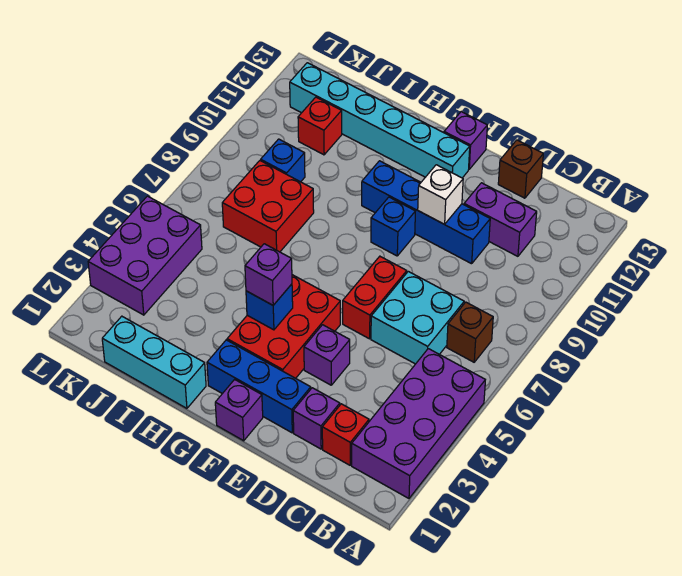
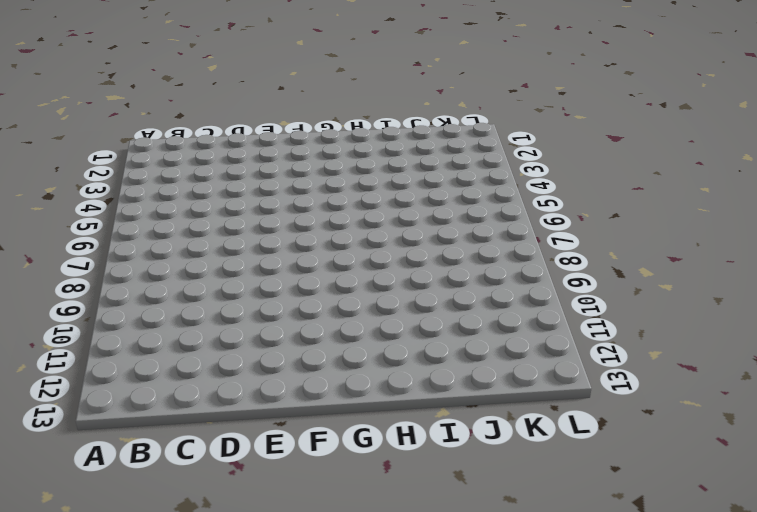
none -> purple 2x4 brick [352,349,485,498]
none -> brown 1x1 brick [447,302,493,362]
none -> red 1x1 brick [322,404,369,465]

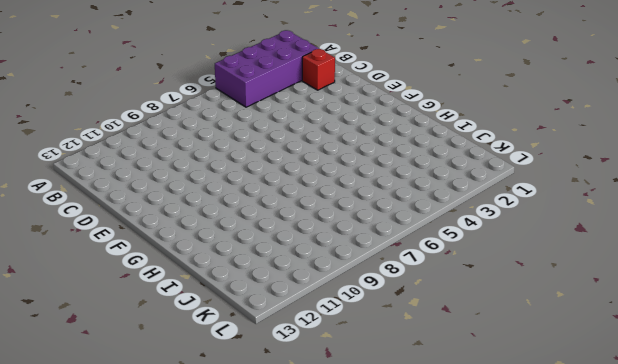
none -> brown 1x1 brick [447,302,493,362]
none -> cyan 2x2 brick [371,271,464,364]
none -> purple 1x2 brick [464,183,537,256]

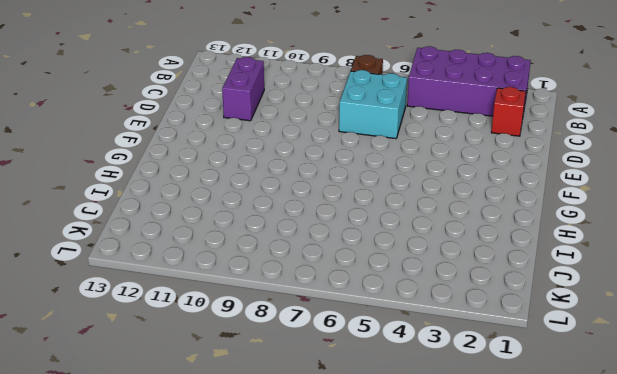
none -> purple 1x1 brick [293,388,340,449]
none -> blue 1x4 brick [362,161,490,264]
none -> brown 1x1 brick [498,140,543,198]

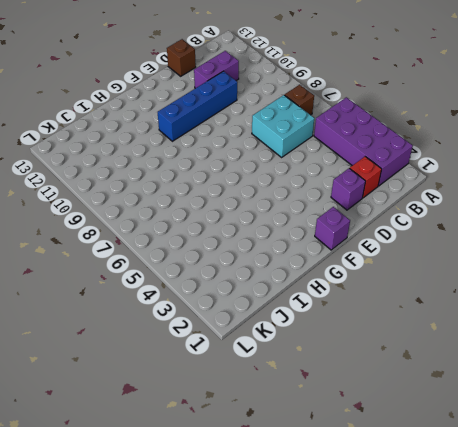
none -> blue 1x3 brick [207,340,311,433]
none -> purple 1x1 brick [304,325,350,385]
none -> red 1x2 brick [343,256,407,339]

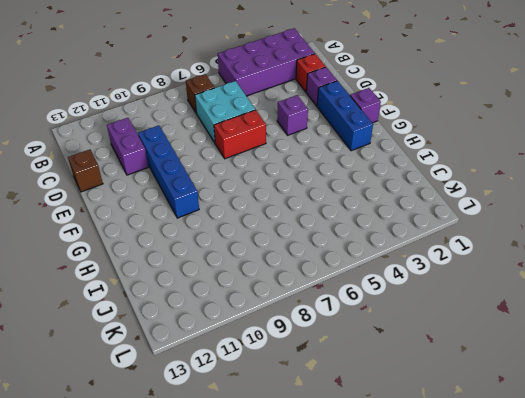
none -> red 2x3 brick [227,275,340,378]
none -> blue 1x1 brick [371,197,415,256]
none -> cyan 1x6 brick [290,63,470,178]

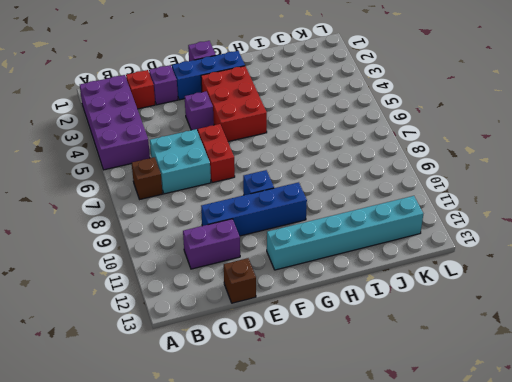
none -> purple 1x1 brick [444,112,487,169]
none -> cyan 1x3 brick [102,316,206,408]
none -> red 2x2 brick [222,161,314,252]

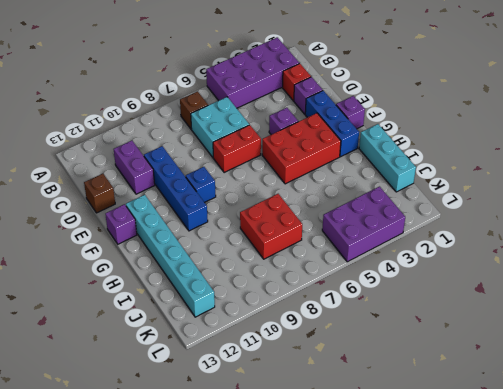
none -> blue 1x1 brick [261,139,305,182]
none -> red 1x1 brick [298,97,342,155]
none -> white 1x1 brick [418,165,463,224]

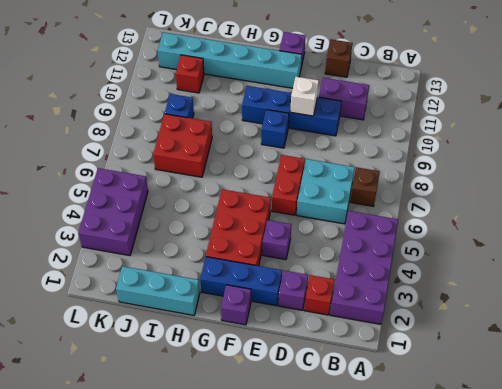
none -> blue 1x1 brick [246,284,293,330]
none -> purple 1x1 brick [245,244,292,305]

